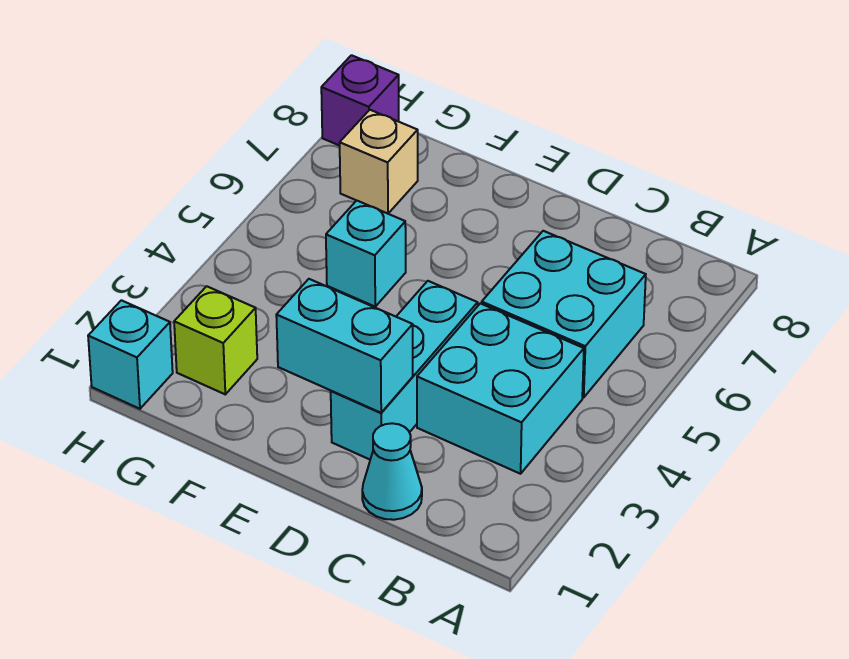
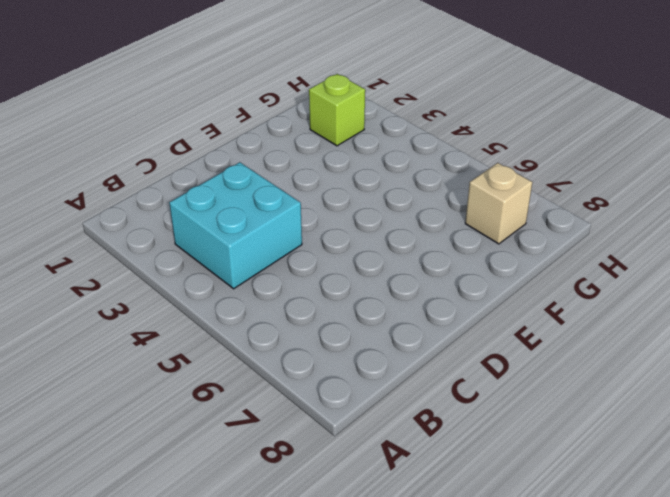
none -> cyan 2x2 brick [482,231,646,398]
none -> cyan 1x1 cone [362,423,422,520]

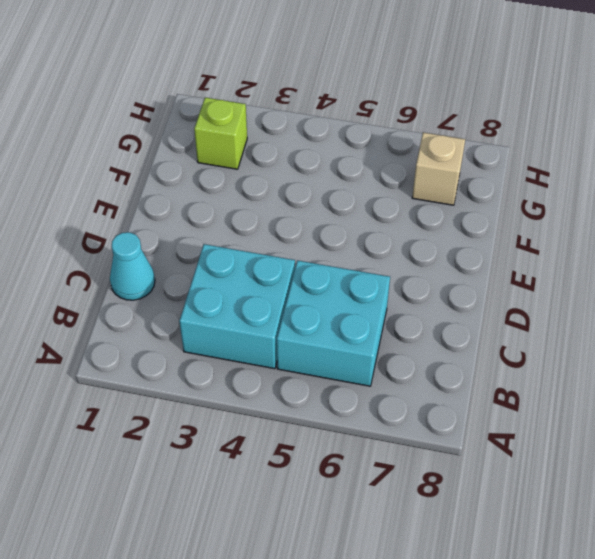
none -> cyan 1x3 brick [331,281,478,459]
none -> cyan 1x1 brick [326,201,406,306]

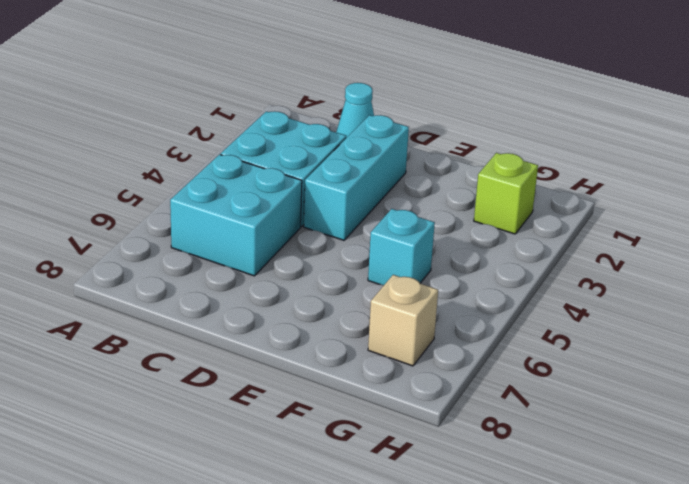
none -> cyan 1x1 brick [88,300,173,409]
none -> purple 1x1 brick [321,55,399,146]

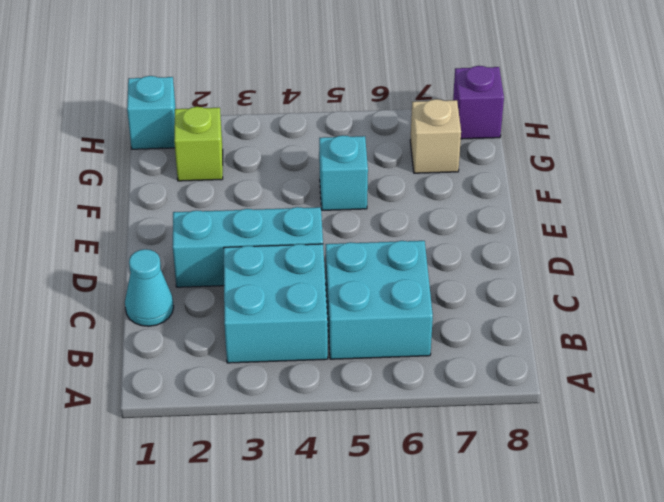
none -> cyan 1x2 brick [276,279,413,413]

